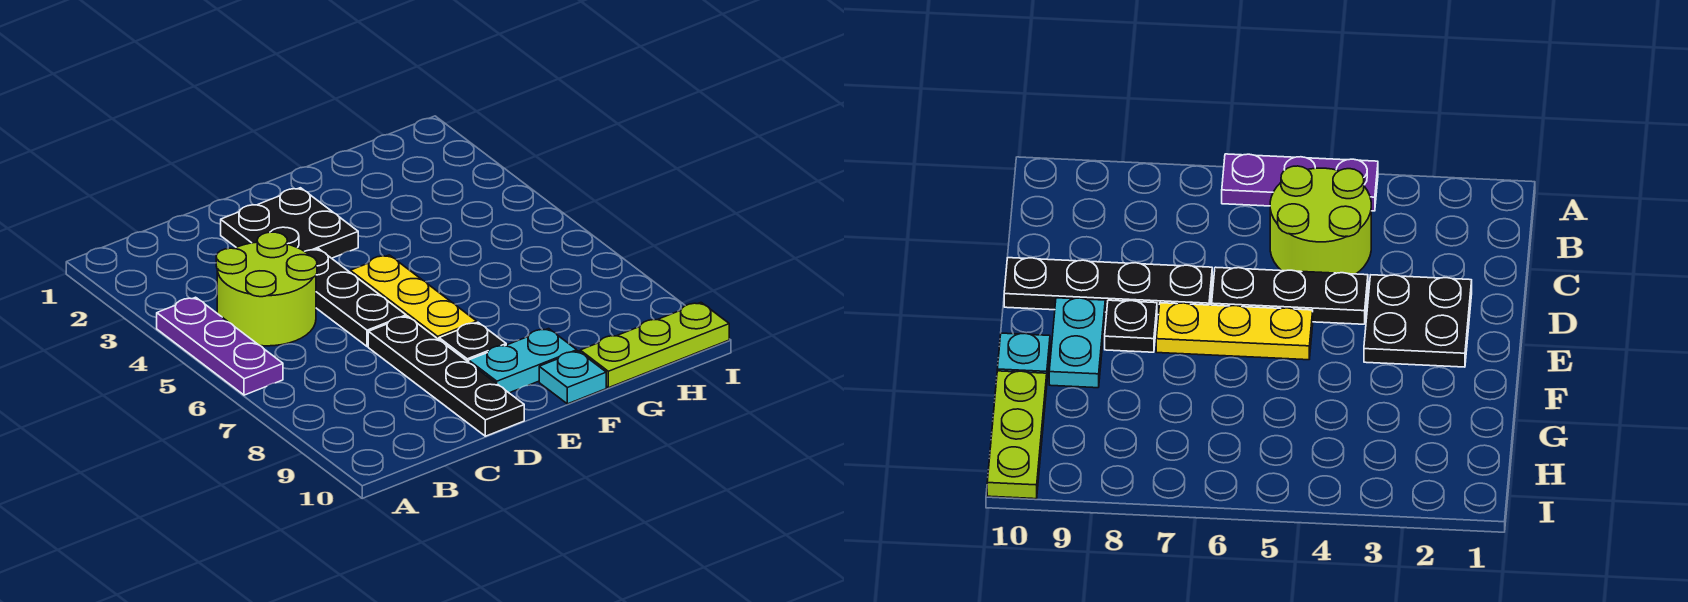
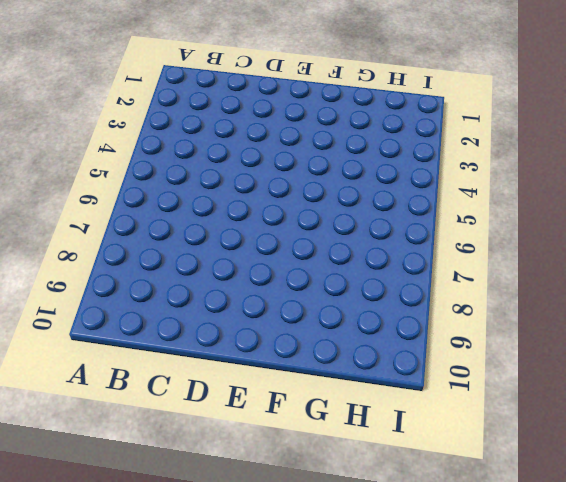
none -> purple 1x3 plate [157,297,283,395]
none -> lime 2x2 round brick [216,232,317,346]

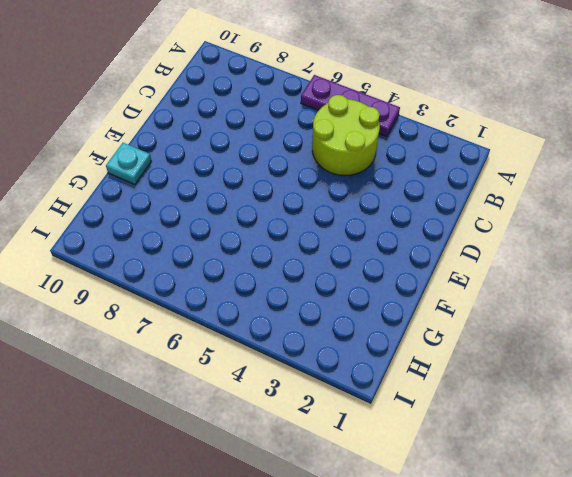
none -> black 2x2 plate [221,188,358,258]
none -> black 1x3 plate [305,249,406,347]

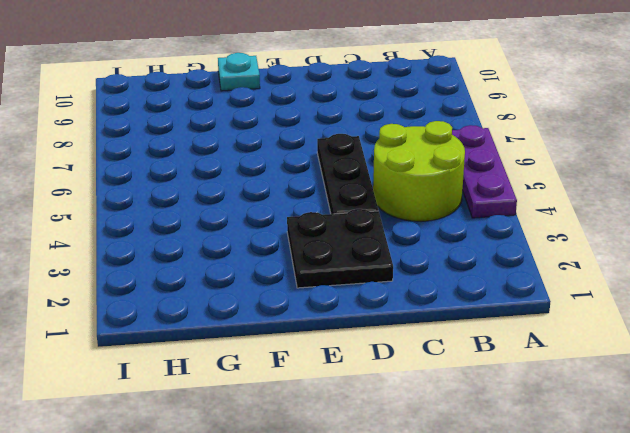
none -> black 1x4 plate [368,316,524,436]
none -> yellow 1x3 plate [350,255,477,339]

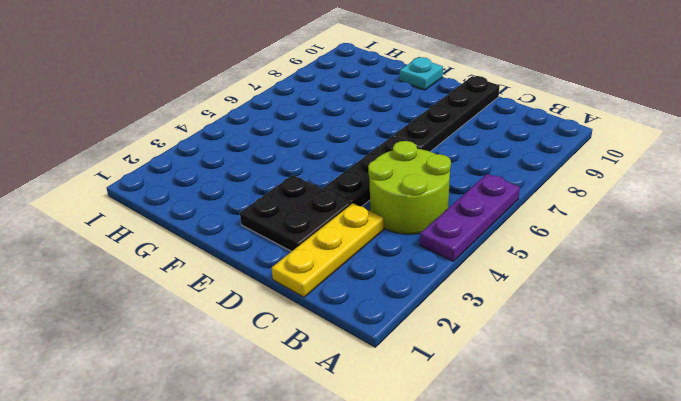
yellow 1x3 plate [272,203,384,297] -> yellow 1x3 plate moved to [350,255,477,339]
none -> black 1x1 plate [439,322,506,362]
none -> cyan 1x2 plate [469,329,577,393]

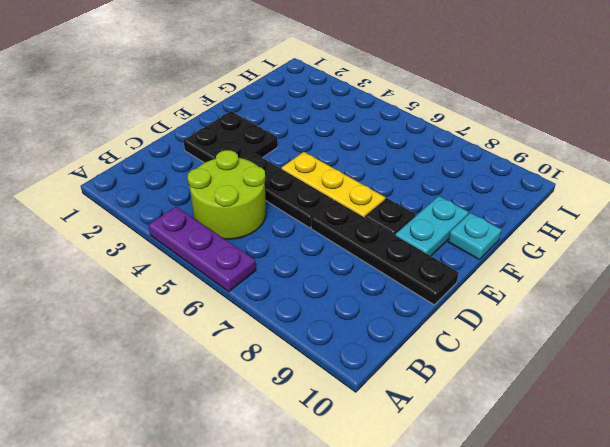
none -> lime 1x3 plate [580,303,729,388]

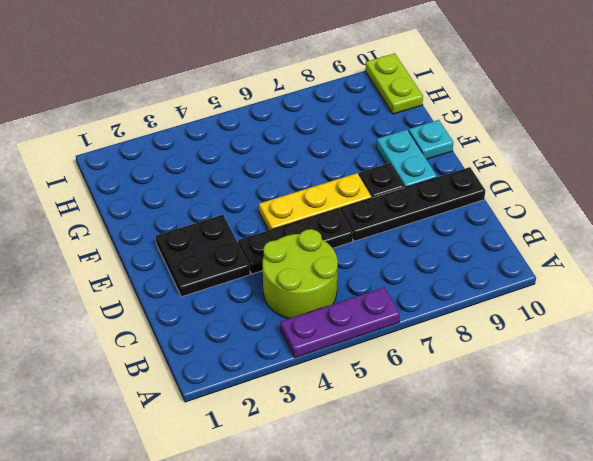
lime 1x2 plate [365,53,423,114] -> lime 1x3 plate [580,303,729,388]

